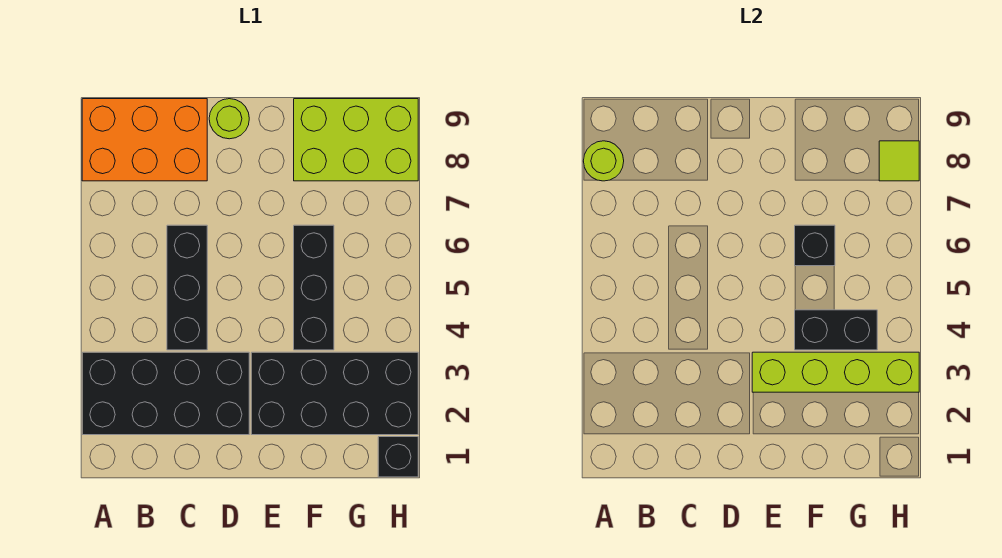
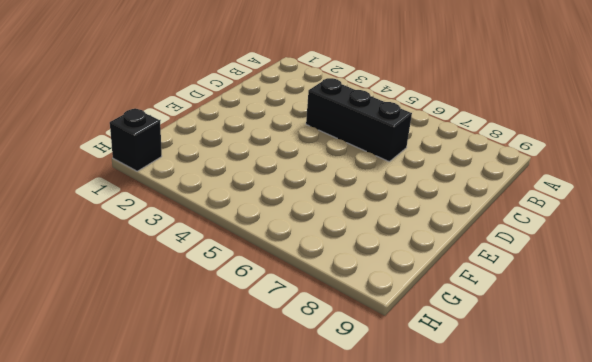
none -> black 2x4 brick [82,352,249,435]
none -> orange 2x3 brick [82,99,207,181]
none -> lime 1x1 round brick [209,99,249,139]

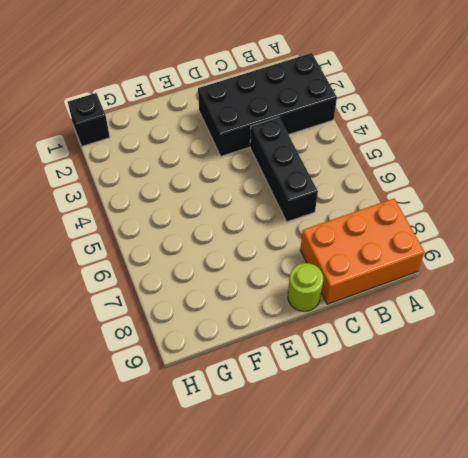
none -> black 2x4 brick [251,352,418,435]
none -> black 1x3 brick [294,225,334,350]
none -> lime 2x3 brick [294,99,418,181]

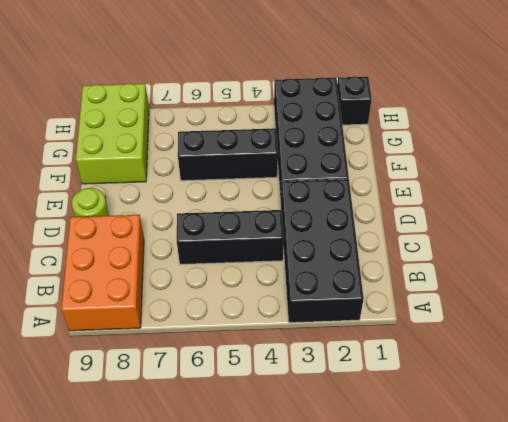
none -> lime 1x1 round brick [584,141,624,181]
none -> lime 1x4 brick [752,352,919,392]
none -> black 1x2 brick [795,310,877,350]

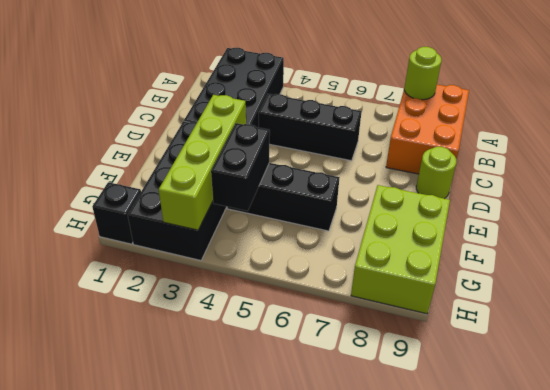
none -> black 1x1 brick [795,225,835,266]
none -> lime 1x1 tile [879,141,919,181]

